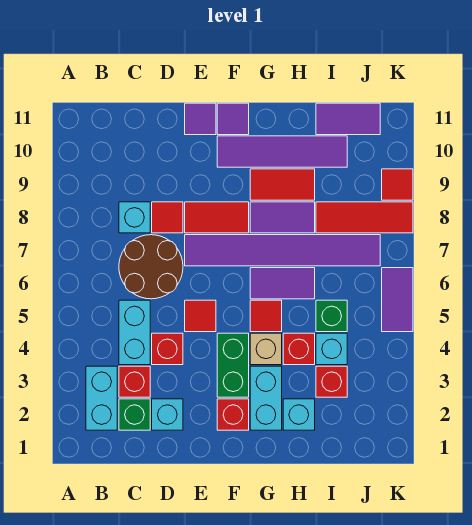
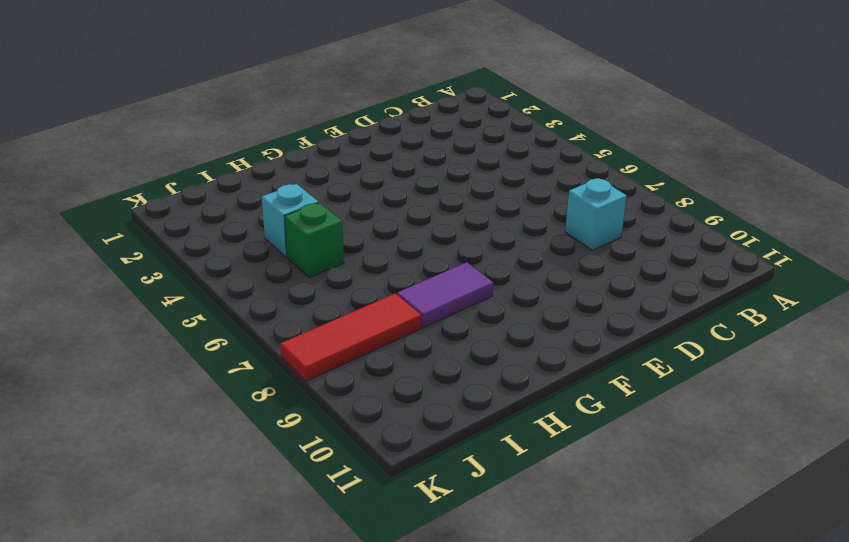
none -> cyan 1x2 brick [86,366,117,430]
none -> green 1x1 brick [119,399,150,430]
none -> red 1x1 brick [119,366,150,397]
none -> cyan 1x2 brick [119,300,150,365]

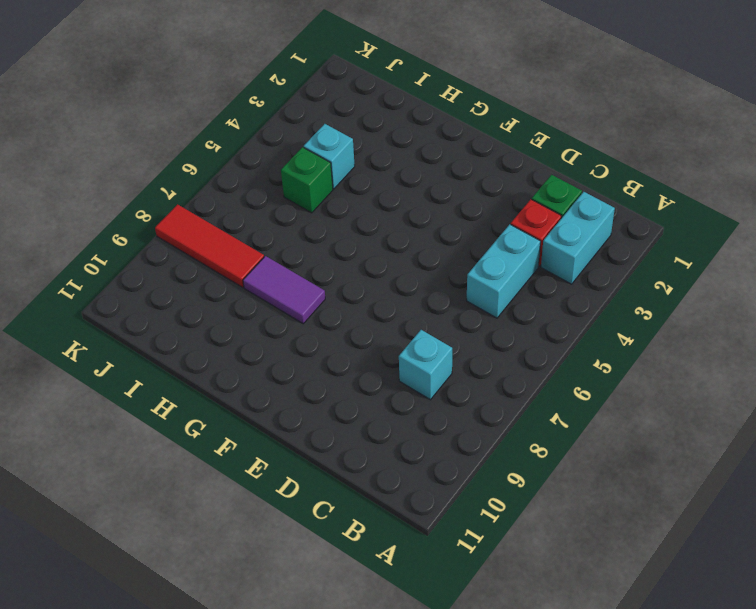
none -> brown 2x2 round brick [119,235,183,299]
none -> cyan 1x1 brick [152,399,183,430]
none -> red 1x1 brick [152,333,183,365]
none -> red 1x1 tile [152,202,183,233]

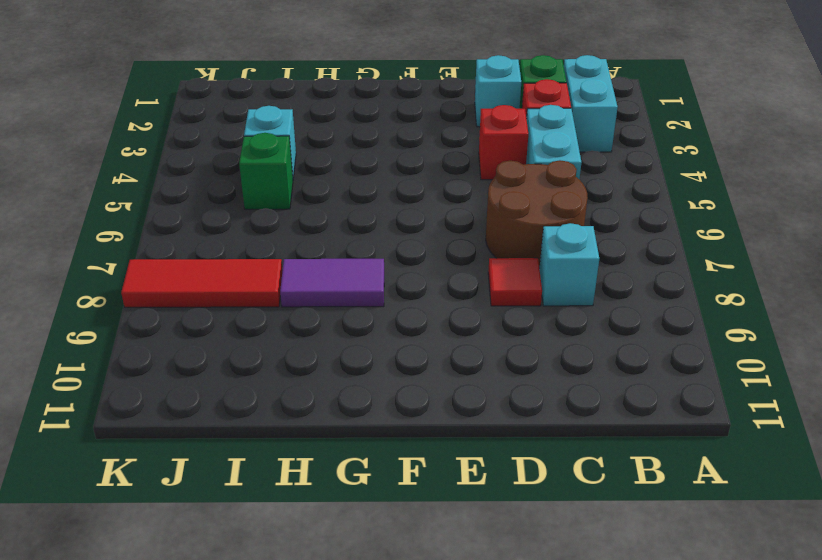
none -> red 1x1 tile [185,300,216,332]
none -> purple 1x6 tile [185,235,380,266]
none -> red 1x2 tile [185,202,249,233]
none -> purple 1x1 tile [185,103,216,135]

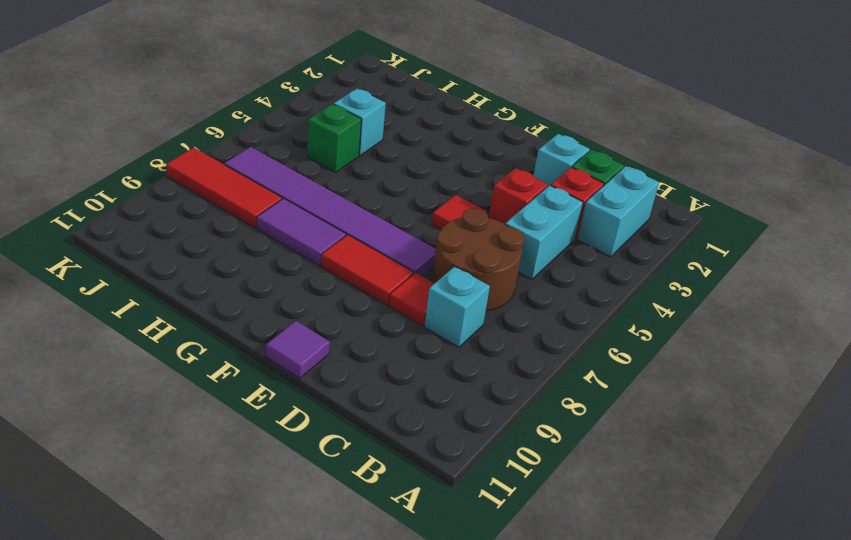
none -> red 1x1 brick [217,399,249,430]
none -> green 1x2 brick [217,333,249,397]
none -> purple 1x4 tile [217,136,347,167]
none -> purple 1x1 tile [217,103,249,135]

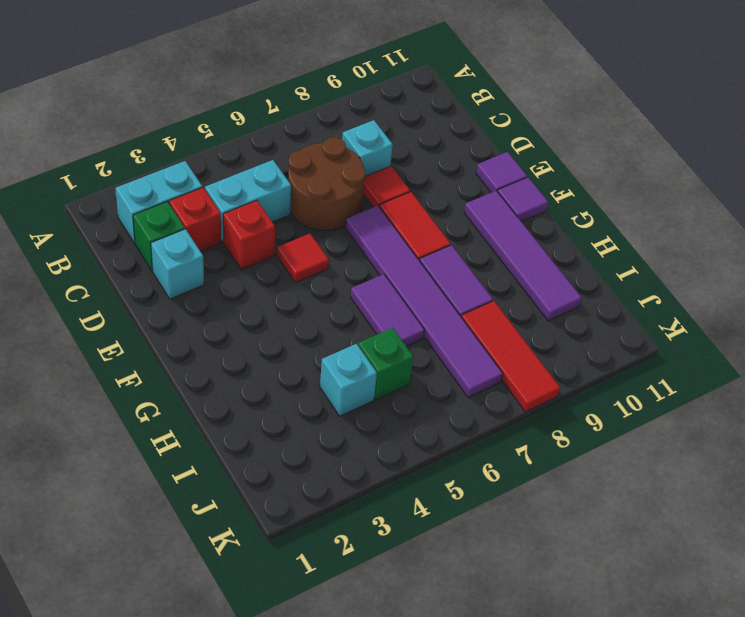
none -> red 1x1 brick [217,399,249,430]
none -> green 1x2 brick [217,333,249,397]
none -> cyan 1x2 brick [250,366,282,430]
none -> tan 1x1 brick [250,333,282,365]

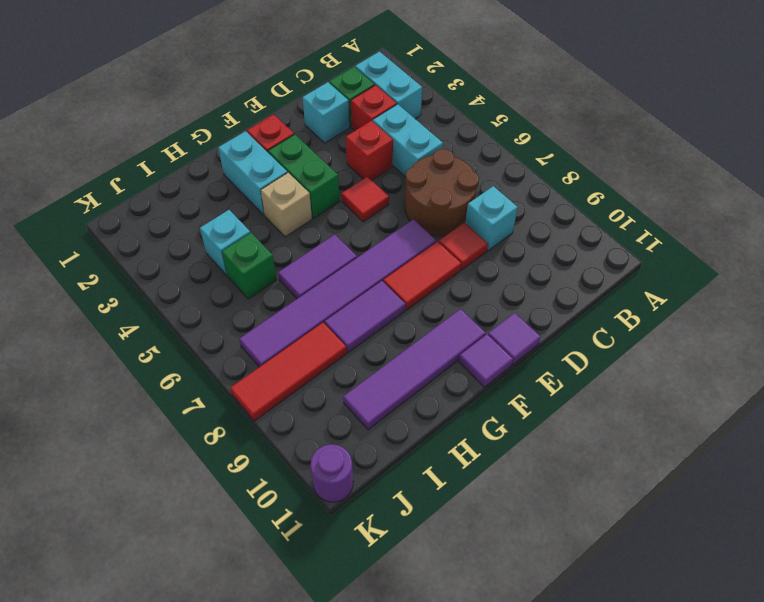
purple 1x1 round brick [310,444,353,502] -> none
none -> red 1x1 tile [250,300,282,332]
none -> red 1x2 tile [250,169,315,200]
none -> cyan 1x1 brick [283,399,315,430]
none -> red 1x1 brick [283,333,315,365]

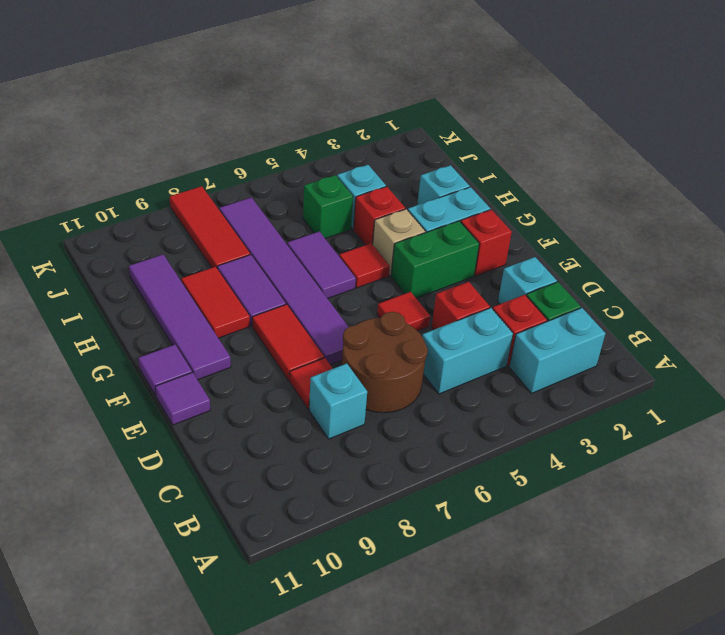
none -> red 1x1 brick [316,366,347,397]
none -> purple 1x2 tile [316,103,380,135]
none -> purple 1x2 tile [382,268,413,332]
none -> red 1x1 tile [382,169,413,200]

